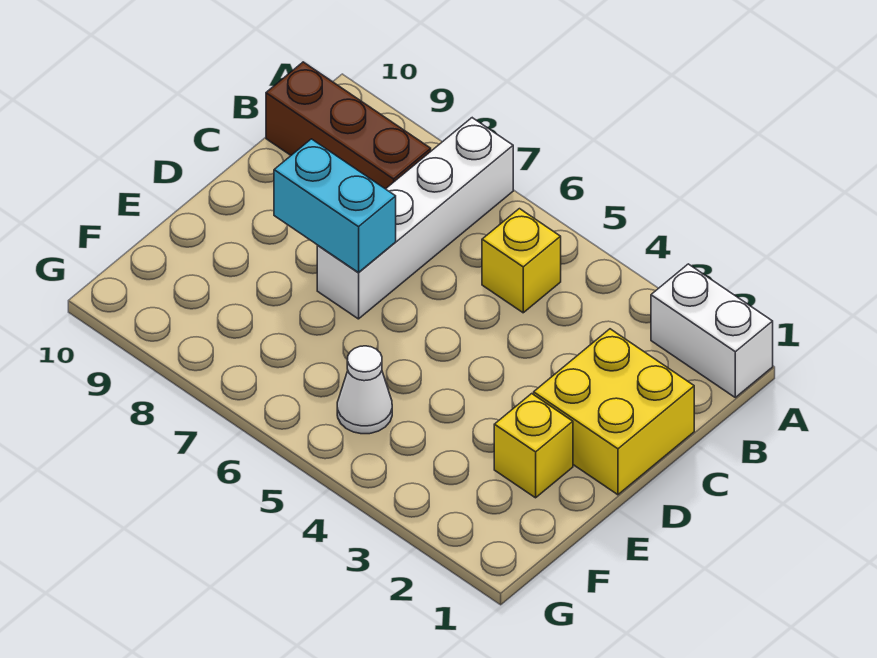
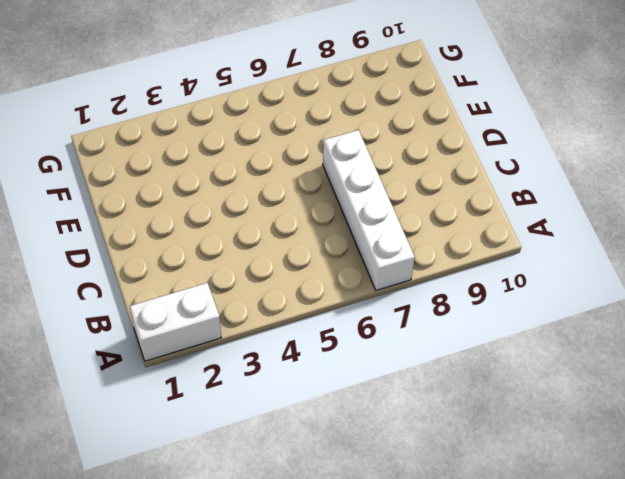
none -> yellow 1x1 brick [482,209,561,313]
none -> brown 1x3 brick [266,62,431,189]

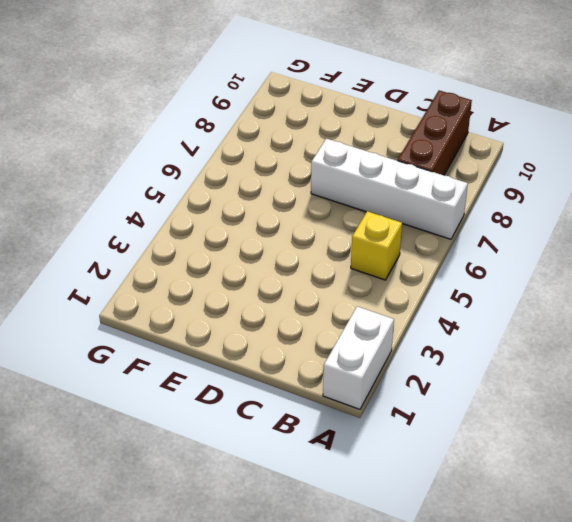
none -> yellow 2x2 brick [534,329,694,495]
none -> yellow 1x1 brick [494,394,573,498]

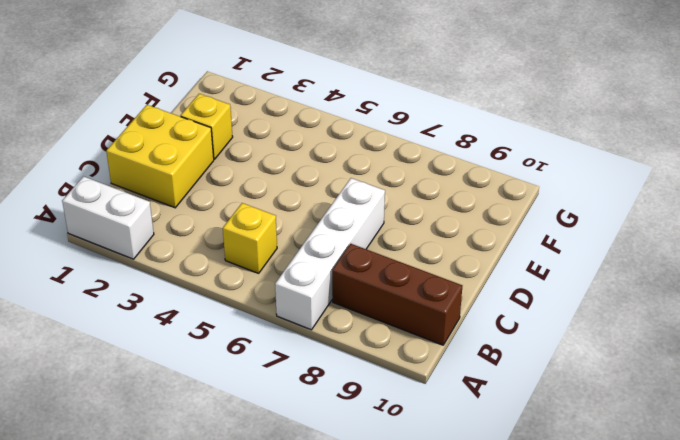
none -> white 1x1 cone [337,346,392,434]
none -> cyan 1x2 brick [274,139,396,273]

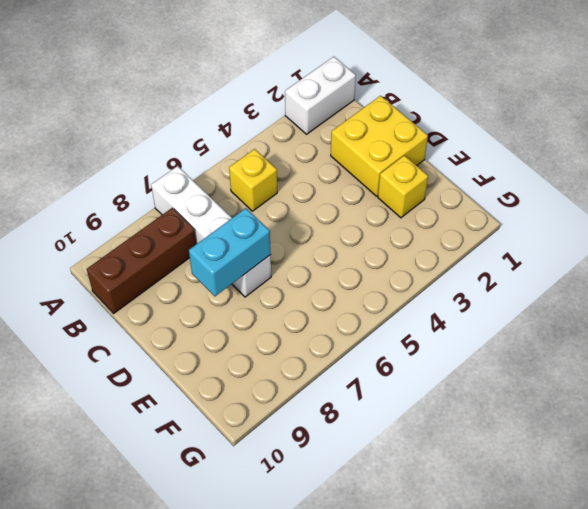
none -> white 1x1 cone [337,346,392,434]

